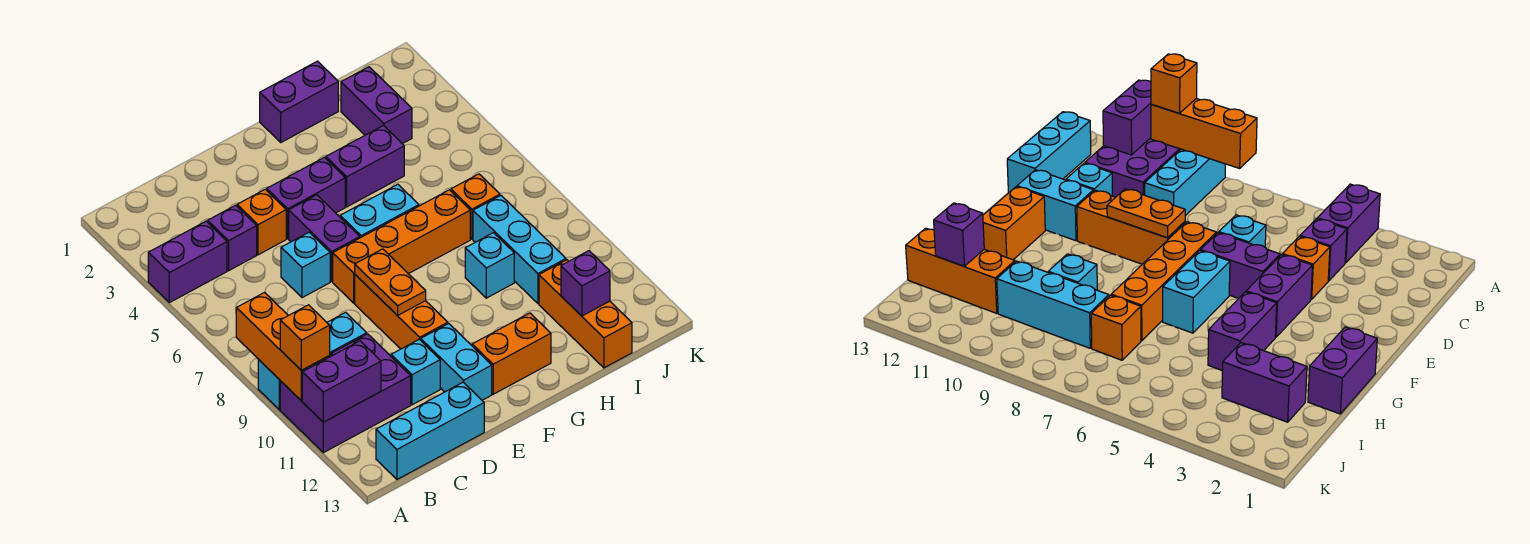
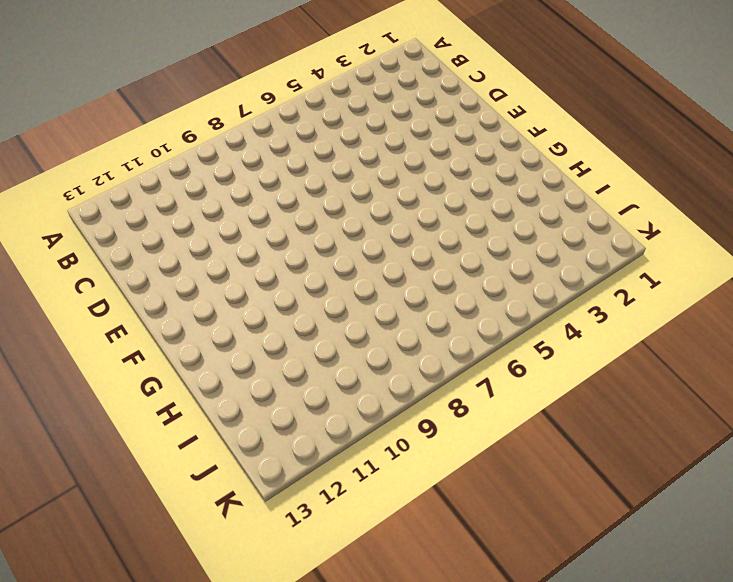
none -> purple 1x2 brick [148,221,227,303]
none -> cyan 1x3 brick [258,312,367,410]
none -> purple 2x3 brick [280,334,411,453]

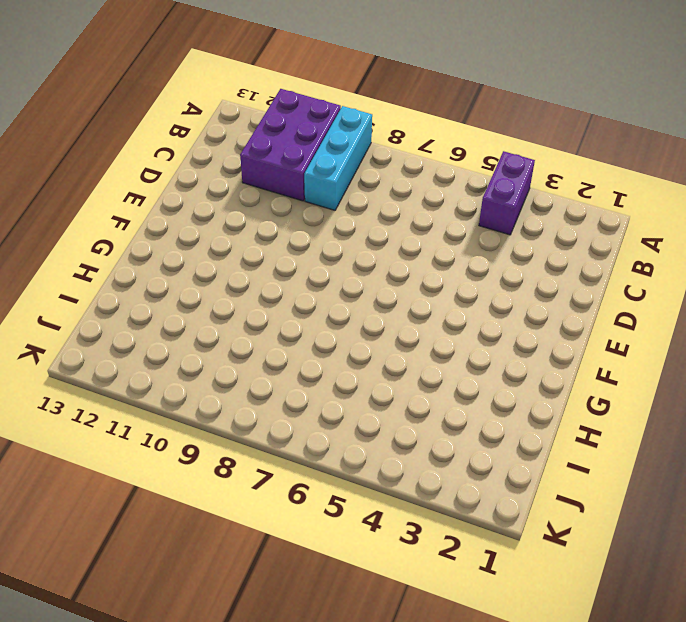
none -> cyan 1x3 brick [376,382,484,479]
none -> purple 1x1 brick [208,205,257,271]
none -> orange 1x1 brick [237,189,286,255]

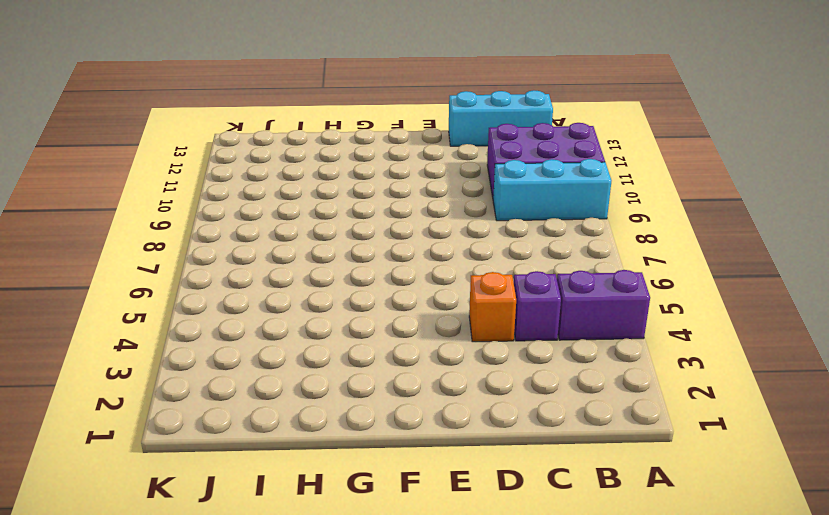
none -> cyan 1x1 brick [281,232,330,298]
none -> cyan 1x1 brick [391,339,440,405]
none -> purple 1x2 brick [267,157,345,239]

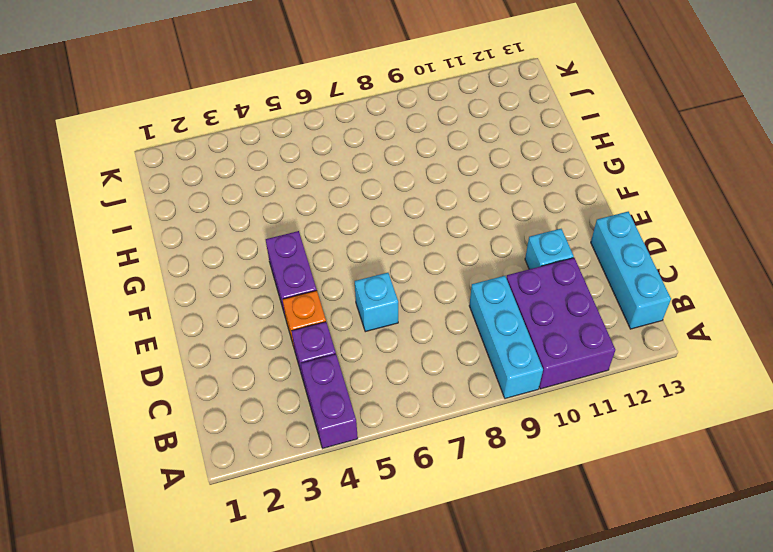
none -> purple 1x2 brick [289,195,360,281]
none -> orange 1x4 brick [333,190,470,303]
none -> orange 1x3 brick [355,275,448,349]

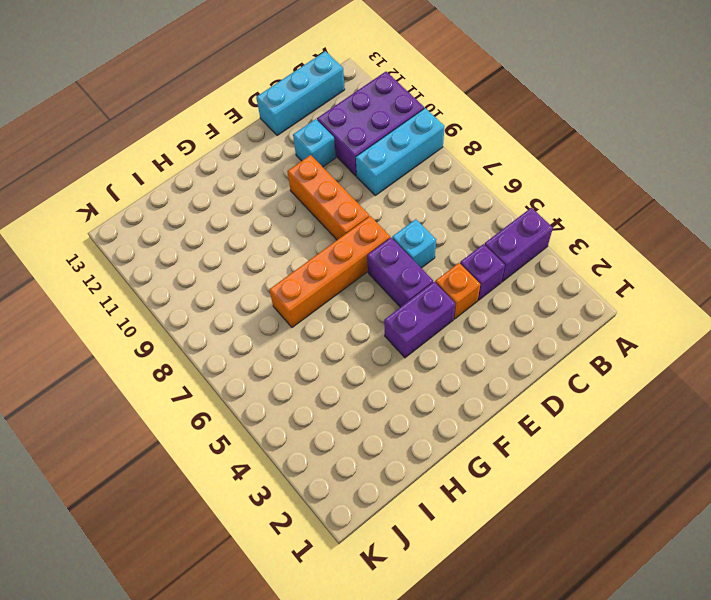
none -> cyan 1x2 brick [421,323,492,400]
none -> cyan 1x2 brick [340,184,419,238]
none -> orange 1x2 brick [472,313,551,394]

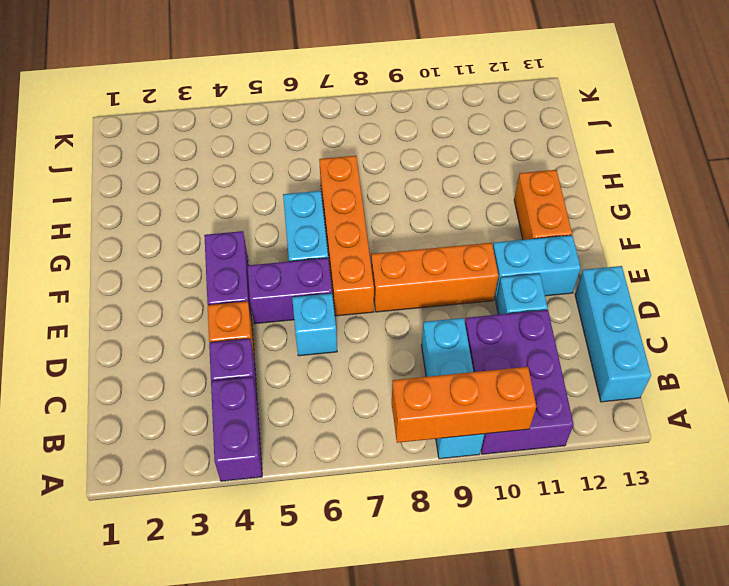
none -> purple 1x2 brick [260,61,338,142]
none -> purple 1x2 brick [326,126,404,207]
none -> cyan 1x1 brick [465,233,514,298]

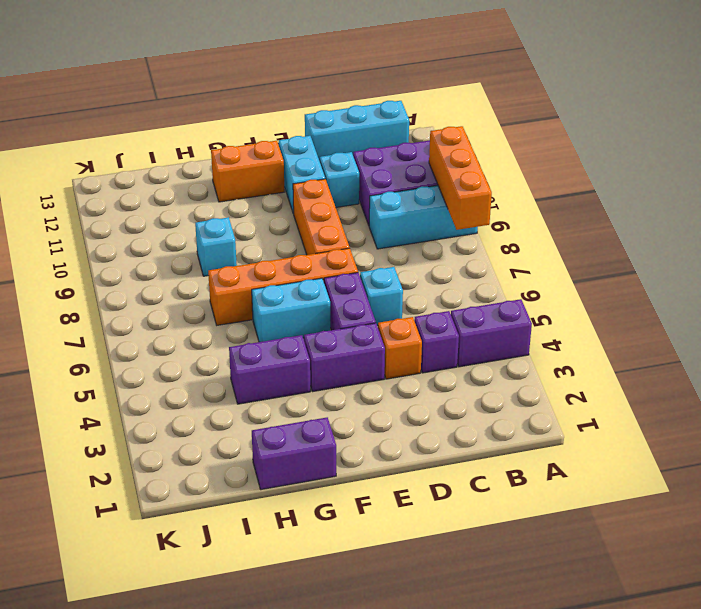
none -> purple 1x2 brick [341,67,412,144]
none -> orange 1x1 brick [451,174,500,239]
none -> cyan 1x3 brick [473,195,566,303]

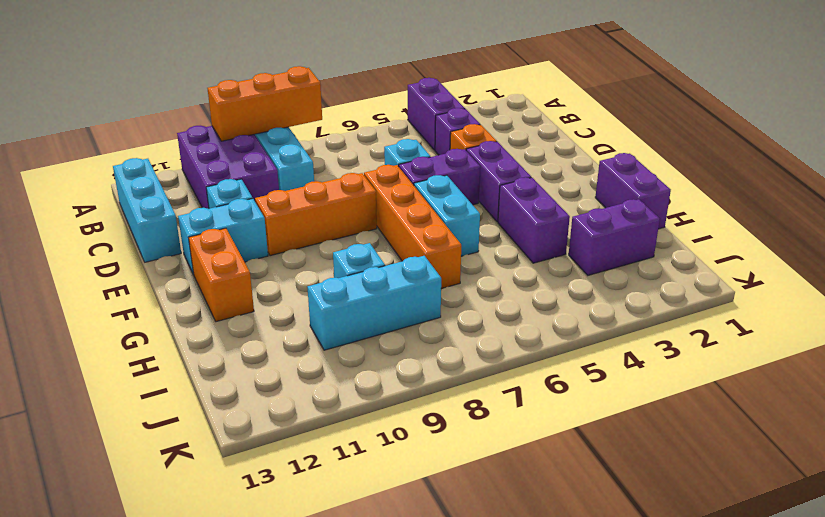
none -> orange 1x1 brick [451,174,500,239]
none -> orange 1x3 brick [539,260,632,368]
none -> purple 1x2 brick [302,341,381,422]

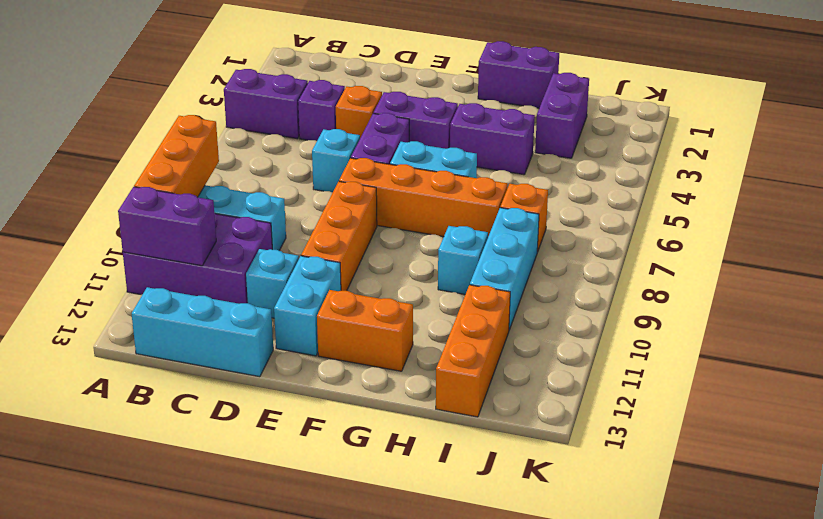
none -> orange 1x2 plate [355,249,426,316]
none -> purple 1x1 brick [561,251,610,316]
none -> orange 1x1 brick [280,305,330,370]

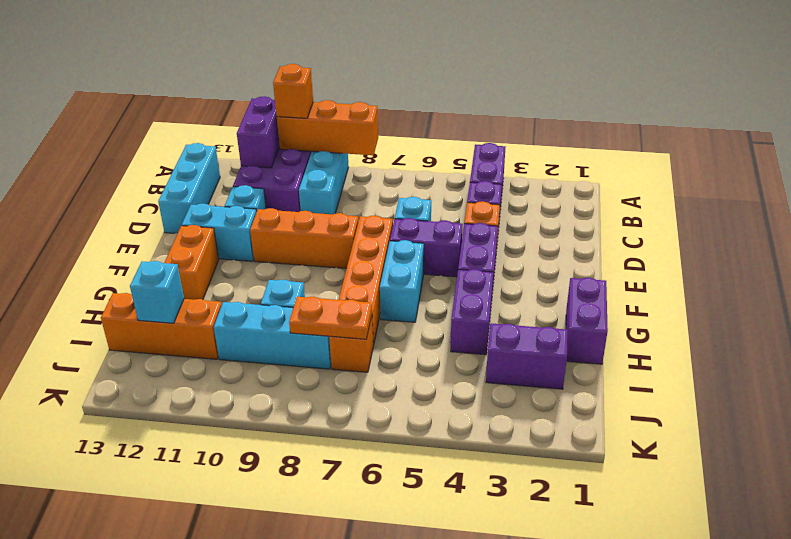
orange 1x2 plate [289,297,372,339] -> orange 1x2 plate moved to [355,249,426,316]
cyan 1x1 brick [130,261,184,323] -> purple 1x1 brick [561,251,610,316]

